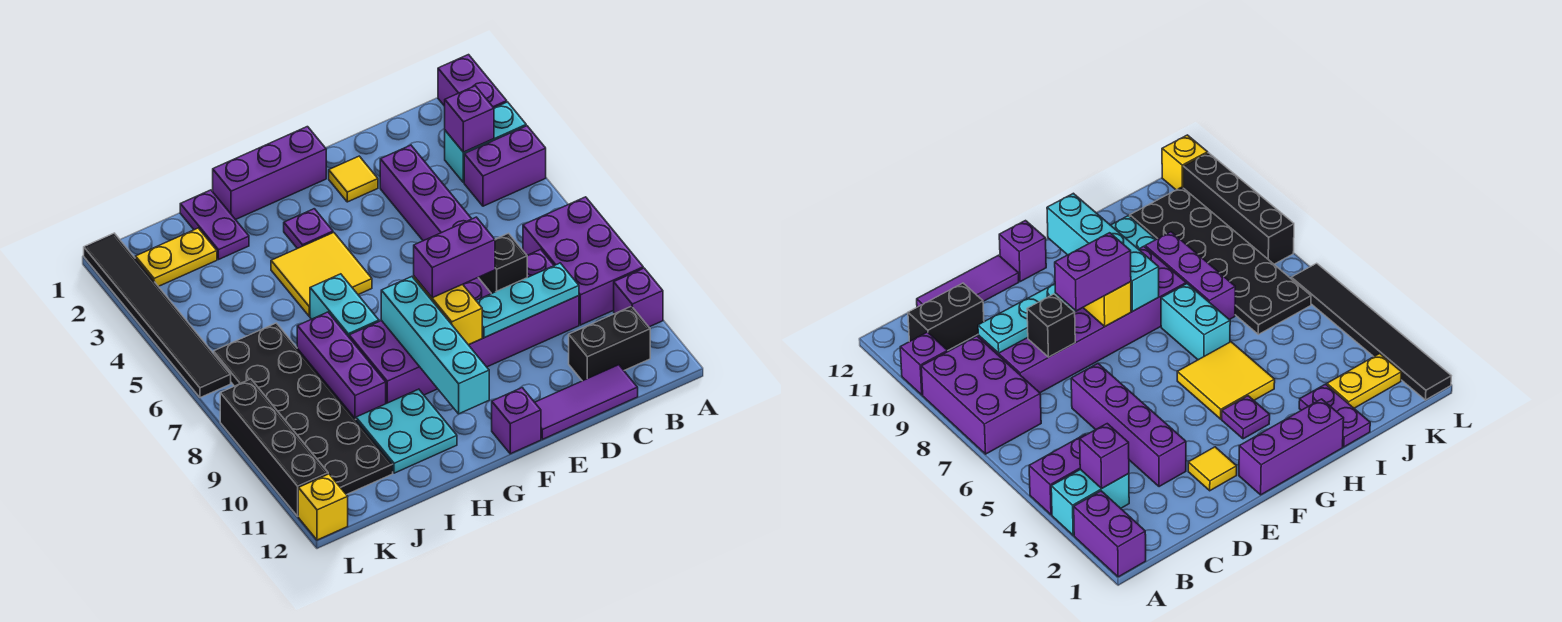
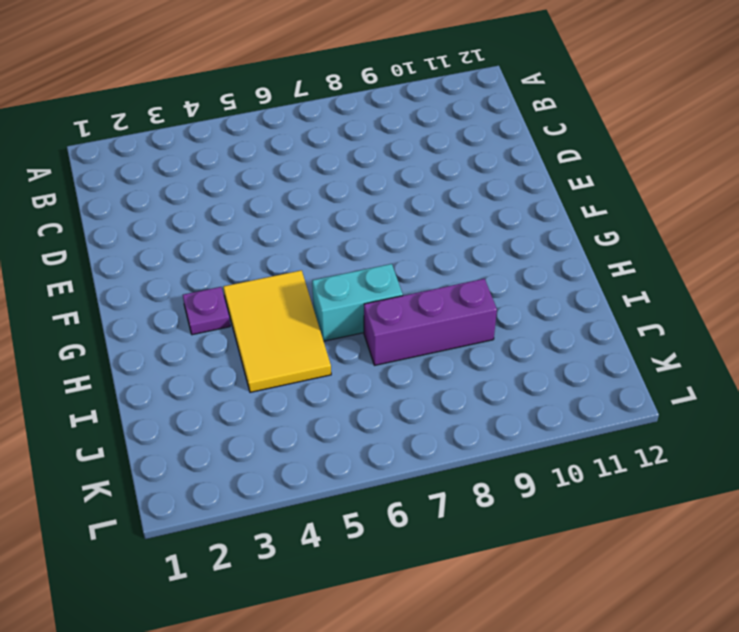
yellow 2x3 tile [223,270,331,392] -> yellow 2x2 tile [271,232,372,316]
none -> purple 1x2 brick [438,55,507,108]
none -> cyan 1x2 brick [445,102,526,183]
none -> purple 1x2 brick [464,126,546,206]

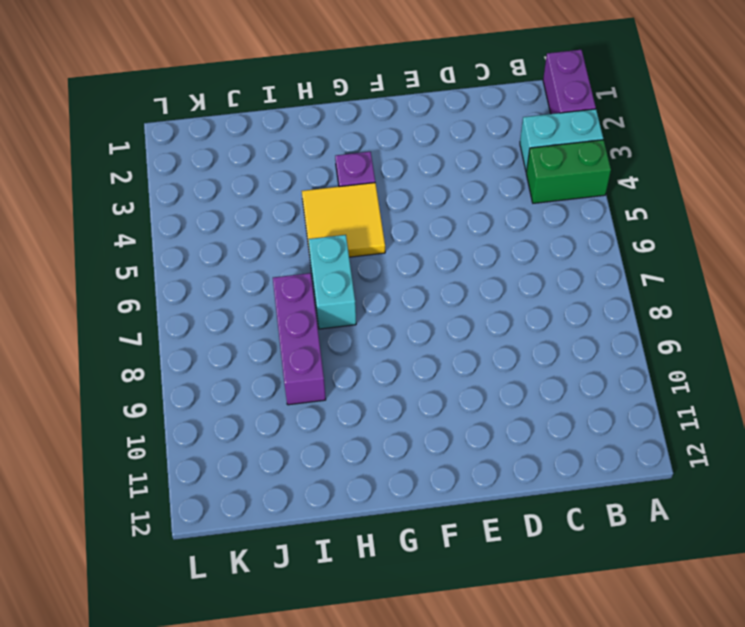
green 1x2 brick [526,140,611,203] -> purple 1x2 brick [464,126,546,206]
none -> purple 2x3 brick [523,197,643,325]
none -> purple 1x1 brick [614,268,663,327]
none -> black 1x2 brick [569,306,650,381]

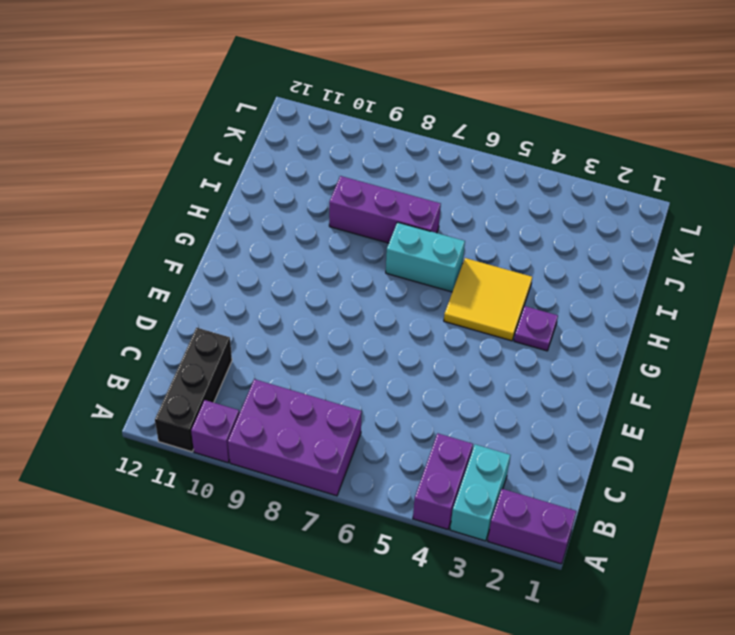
black 1x3 brick [155,328,232,452] -> black 1x2 brick [569,306,650,381]
none -> purple 2x6 brick [349,249,579,404]
none -> purple 1x3 tile [535,365,638,439]
none -> purple 1x4 brick [380,145,471,241]

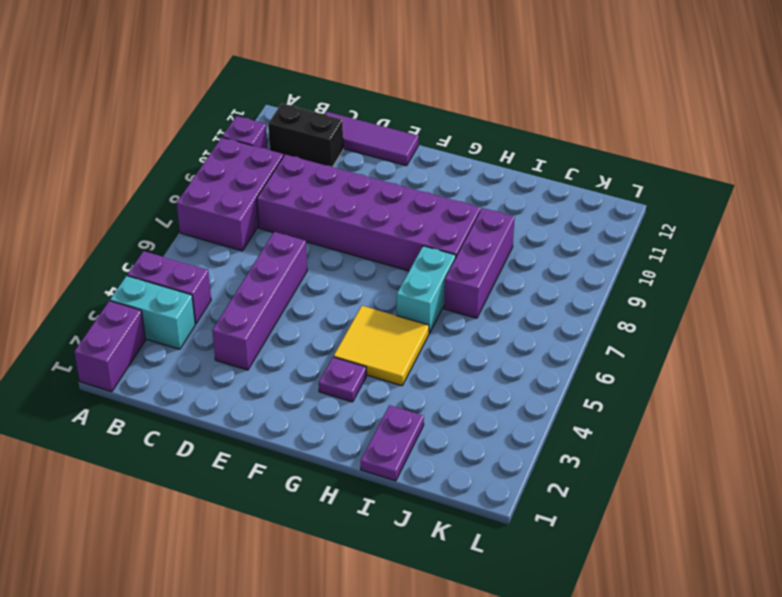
none -> yellow 1x1 tile [329,156,378,202]
none -> purple 1x3 brick [213,127,326,220]
none -> purple 1x1 brick [492,388,541,454]

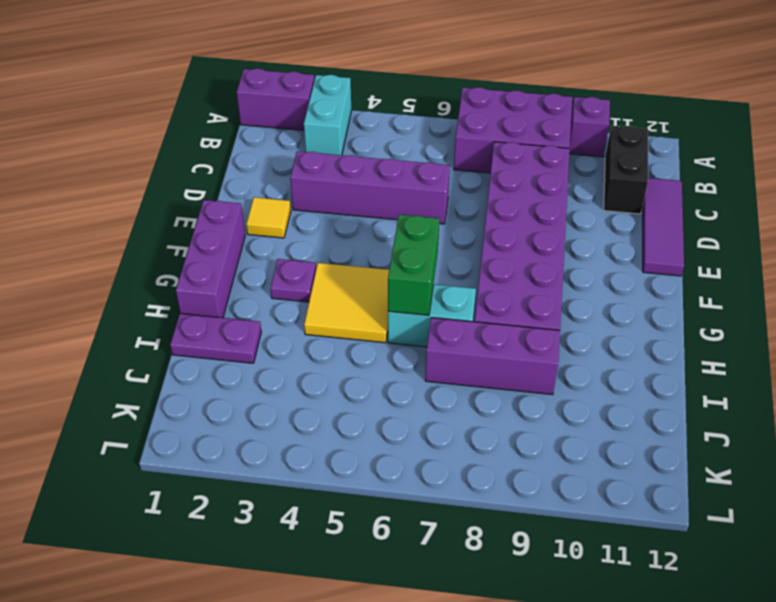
green 1x2 brick [388,215,439,315] -> none
none -> purple 1x2 brick [464,126,546,206]
none -> purple 1x1 brick [492,388,541,454]
none -> cyan 2x2 plate [356,389,457,473]

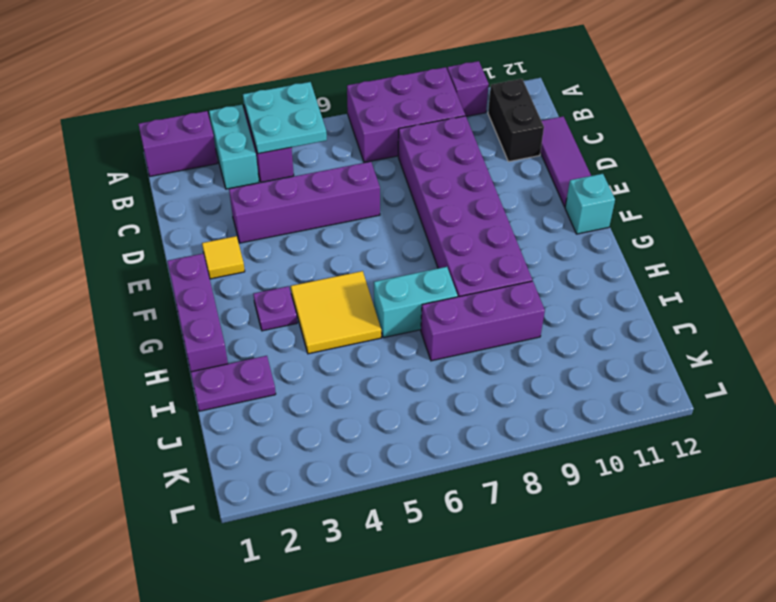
cyan 2x2 plate [243,82,327,154] -> cyan 2x2 plate moved to [356,389,457,473]
cyan 1x1 brick [565,174,615,234] -> purple 1x1 brick [492,388,541,454]
none -> yellow 1x2 plate [135,228,217,287]
none -> black 2x6 plate [214,323,393,495]
none -> black 1x6 tile [84,233,231,398]

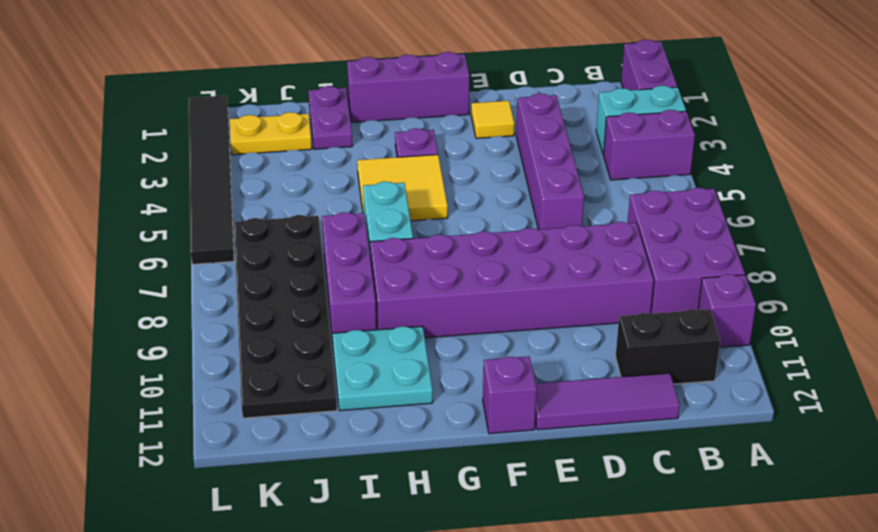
none -> black 1x4 brick [220,379,328,516]
none -> yellow 1x1 brick [298,474,348,540]
none -> purple 1x1 brick [445,86,494,152]

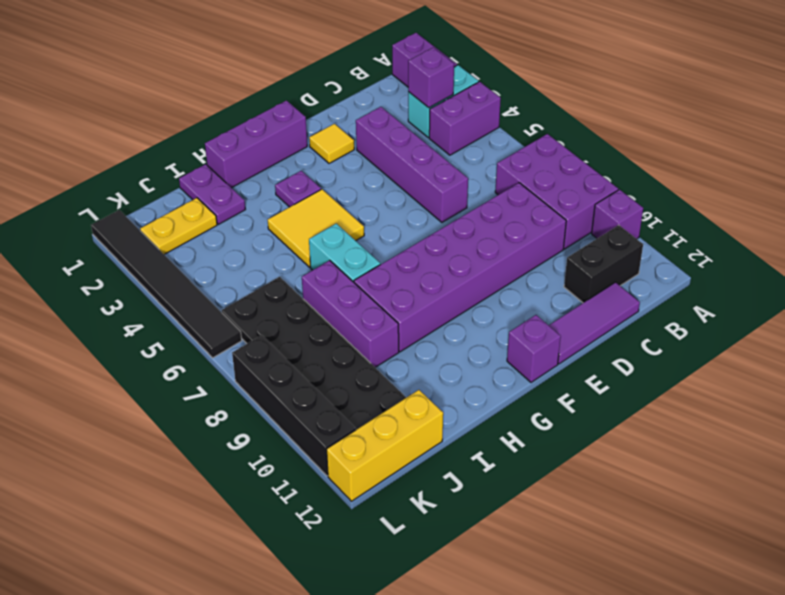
yellow 1x3 brick [327,390,443,501] -> yellow 1x1 brick [298,474,348,540]
none -> cyan 2x2 plate [356,389,457,473]
none -> cyan 1x3 plate [476,263,579,338]
none -> black 1x1 brick [478,233,527,294]

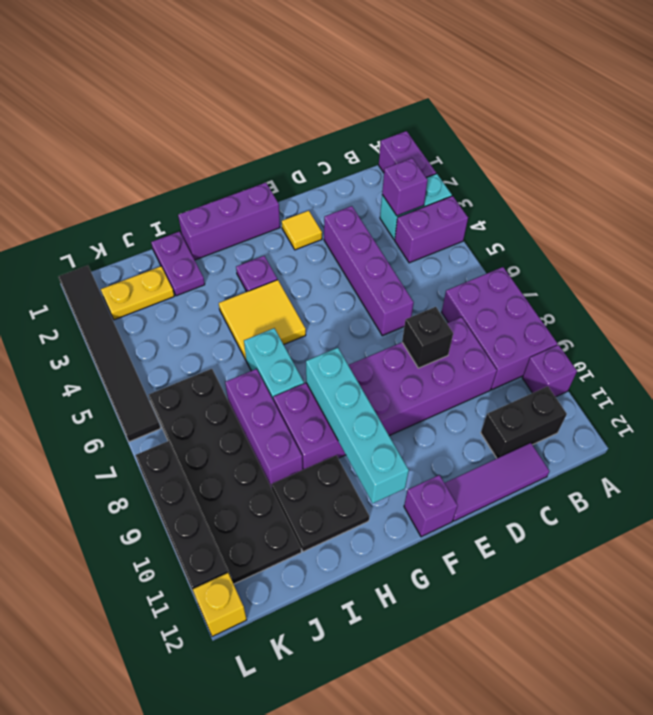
black 2x2 plate [271,456,369,552] -> cyan 2x2 plate [356,389,457,473]
none -> cyan 1x3 plate [476,263,579,338]
none -> yellow 1x2 brick [414,277,482,345]
none -> purple 1x2 brick [414,217,495,298]

